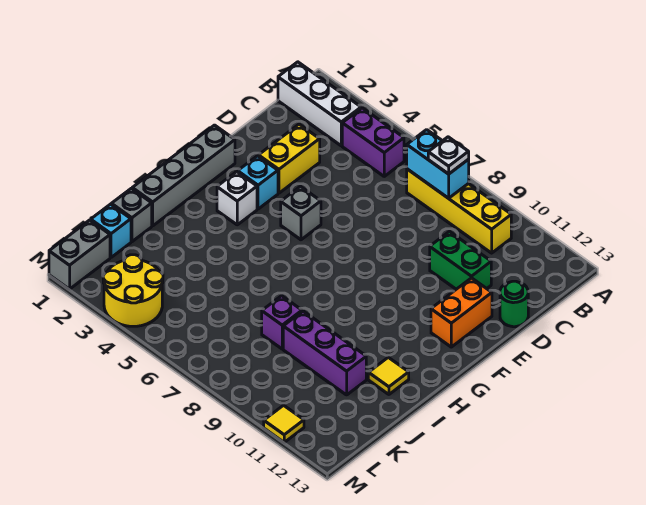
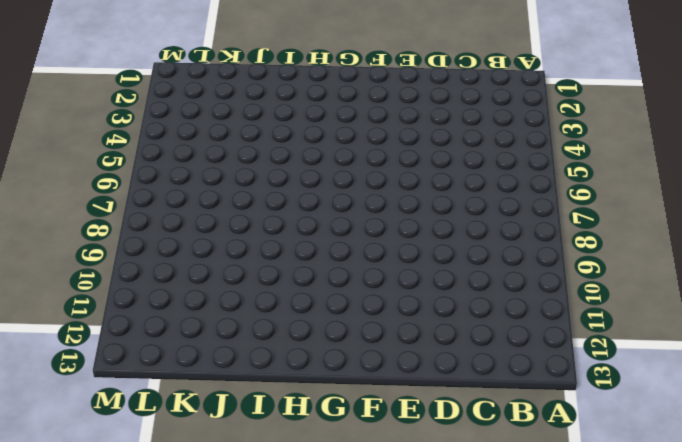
none -> white 1x3 brick [278,62,361,146]
none -> purple 1x2 brick [342,108,404,176]
none -> yellow 1x4 brick [407,169,511,253]

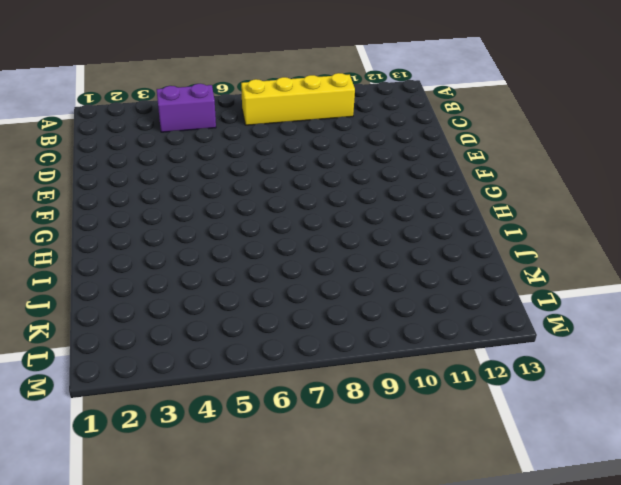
none -> white 1x3 brick [278,62,361,146]
none -> yellow 1x2 brick [258,124,320,193]
none -> green 1x2 brick [430,232,491,289]

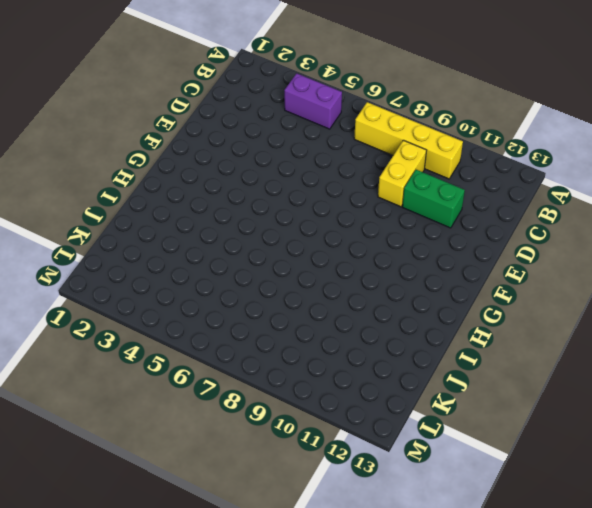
yellow 1x2 brick [378,140,427,207] -> yellow 1x2 brick moved to [258,124,320,193]
none -> white 1x3 brick [278,62,361,146]
none -> green 1x1 round brick [500,281,528,327]
none -> orange 1x2 brick [431,278,492,347]

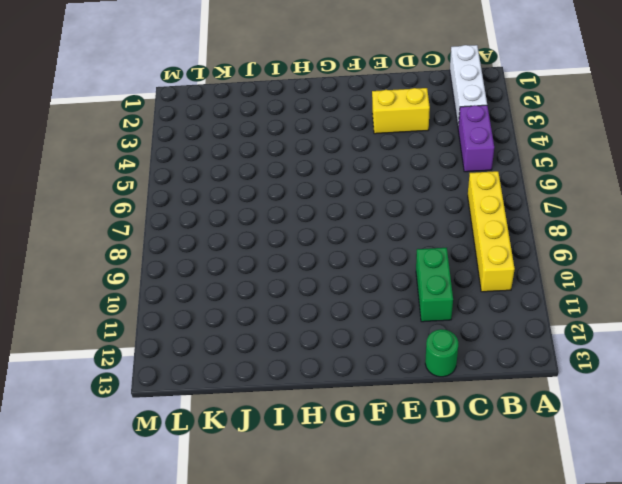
none -> orange 1x2 brick [431,278,492,347]
none -> grey 1x4 brick [132,125,235,226]
none -> cyan 1x1 brick [238,156,278,209]

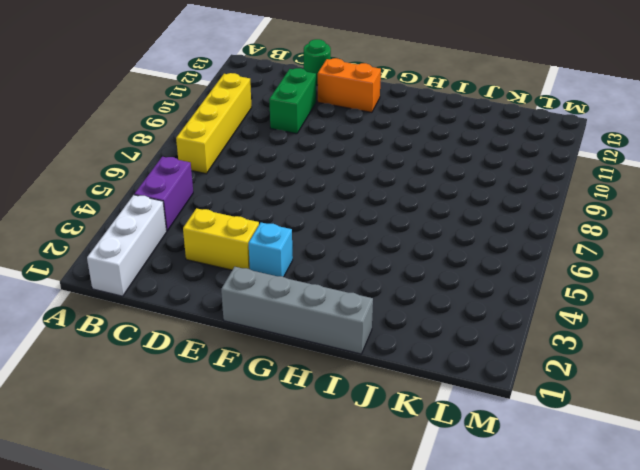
none -> grey 1x1 brick [281,187,321,240]
none -> white 1x1 brick [217,172,257,225]
none -> yellow 1x1 tile [368,357,409,394]

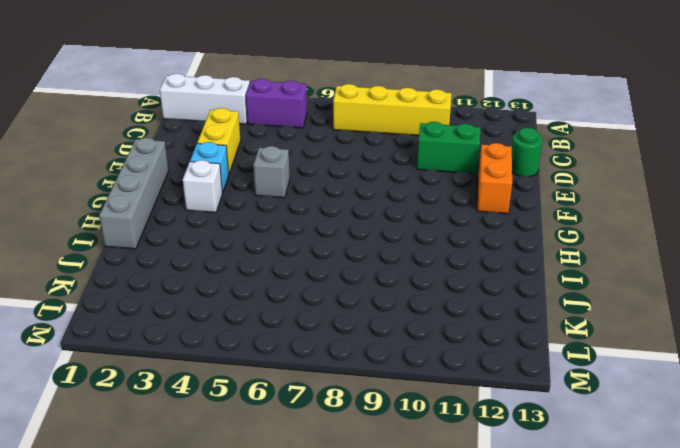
none -> yellow 1x1 tile [368,357,409,394]
none -> grey 1x1 brick [111,188,152,242]
none -> purple 1x1 brick [262,296,302,349]

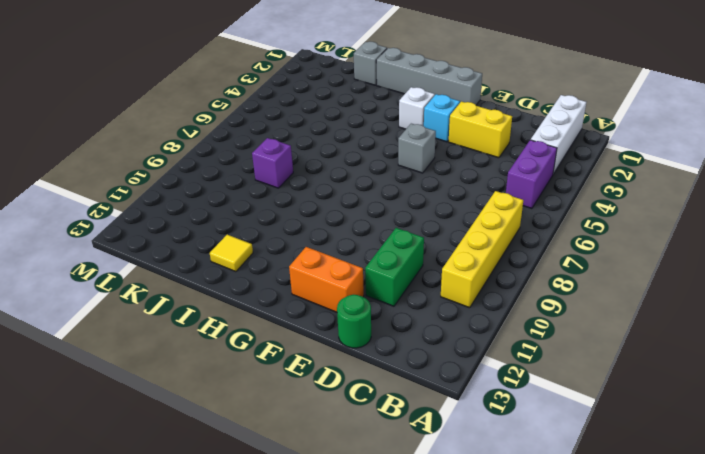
none -> purple 1x3 brick [283,311,366,395]
none -> cyan 1x1 brick [91,204,131,257]
none -> grey 1x2 brick [49,220,110,289]

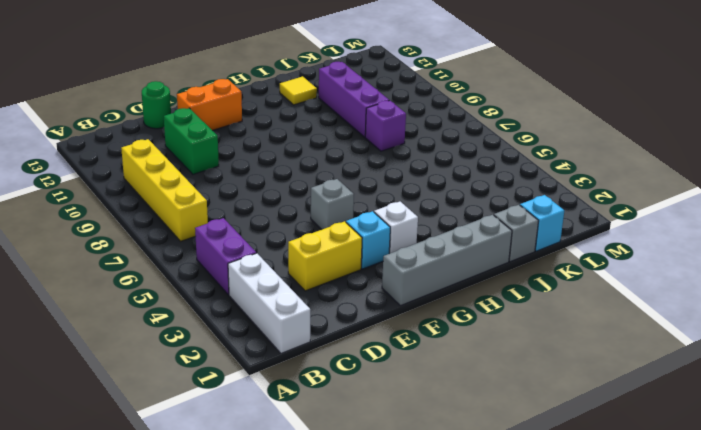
none -> grey 1x2 brick [49,220,110,289]
none -> yellow 2x2 round brick [103,255,163,326]
none -> yellow 1x1 tile [264,405,304,442]

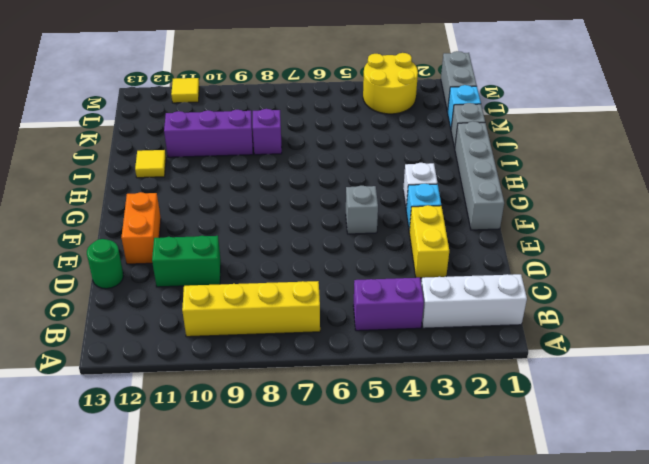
none -> cyan 1x2 brick [407,130,469,198]
none -> white 1x1 plate [428,137,469,174]

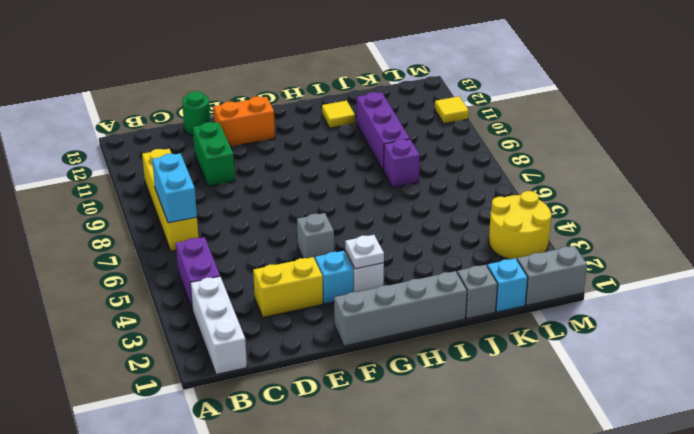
white 1x1 plate [345,235,384,269] -> white 1x1 plate moved to [428,137,469,174]

